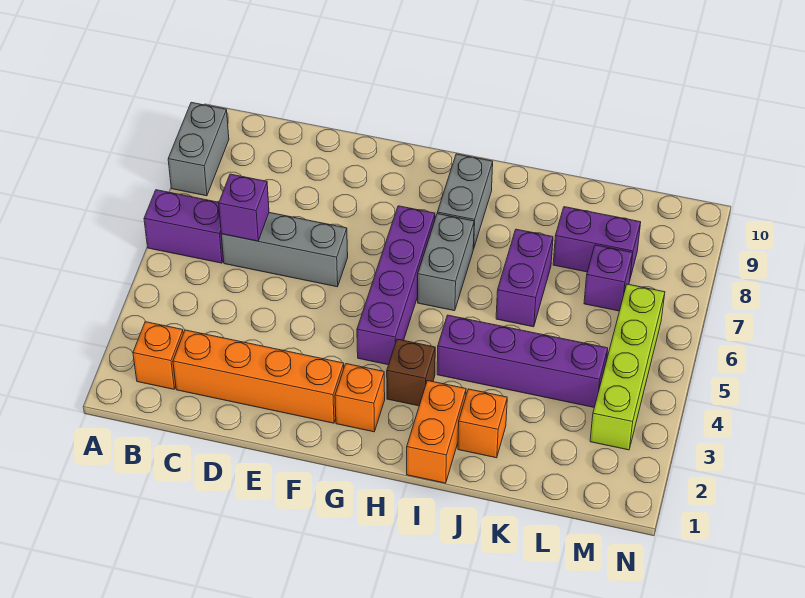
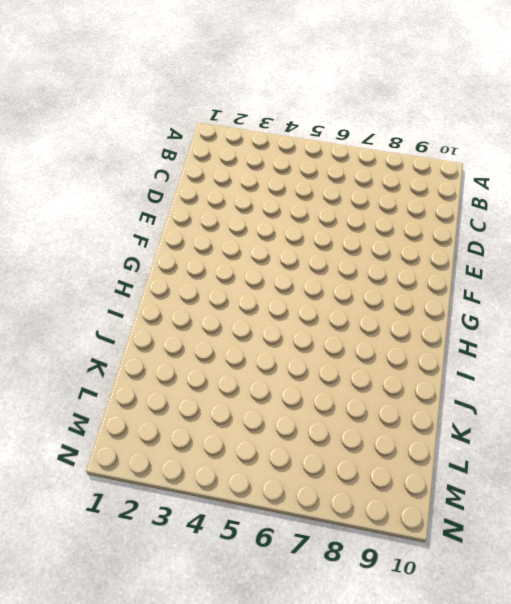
none -> purple 1x2 brick [144,190,224,263]
none -> grey 1x2 brick [168,102,229,196]
none -> orange 1x1 brick [133,322,183,389]

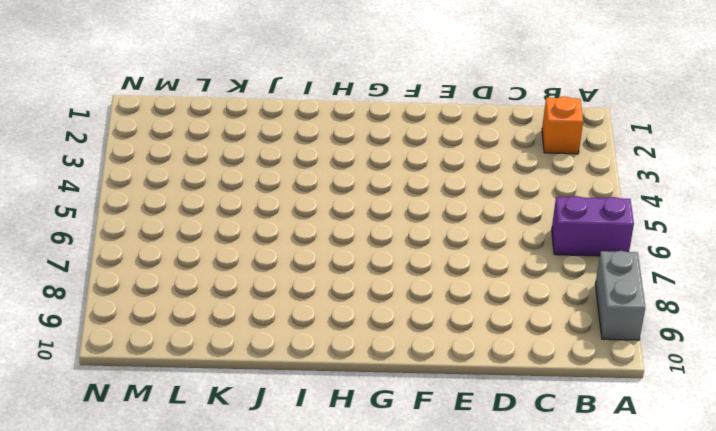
none -> orange 1x4 brick [173,330,344,423]
none -> grey 1x3 brick [221,213,348,287]
none -> orange 1x1 brick [335,364,385,432]

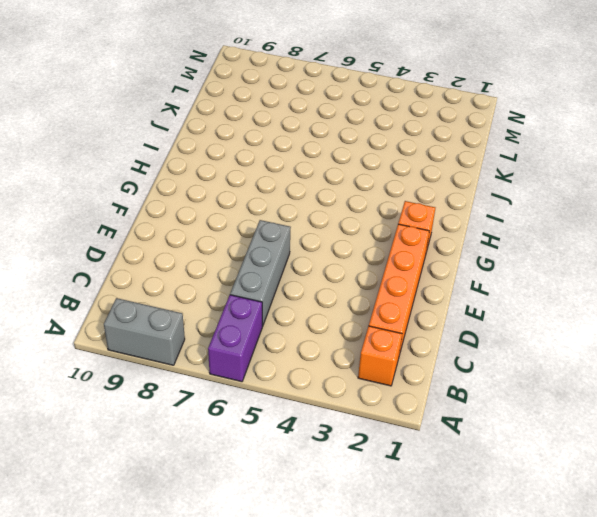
none -> purple 1x4 brick [357,206,435,365]
none -> brown 1x1 brick [387,339,435,406]
none -> grey 1x2 brick [418,214,474,311]

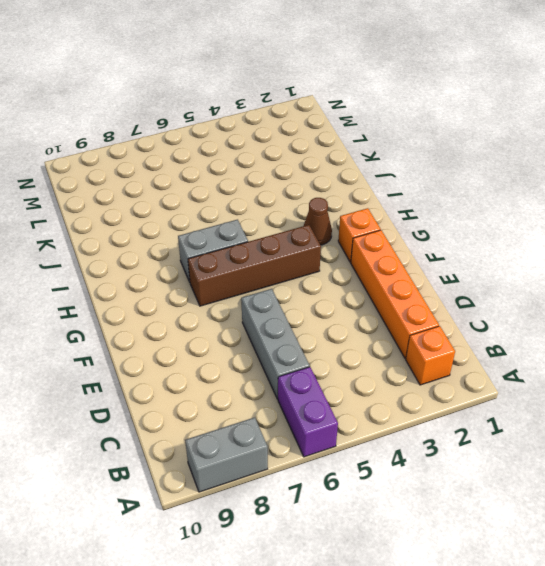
brown 1x4 brick [188,225,321,306] -> purple 1x4 brick [357,206,435,365]
brown 1x1 cone [304,198,332,245] -> brown 1x1 brick [387,339,435,406]
none -> grey 1x2 brick [437,154,493,249]
none -> orange 1x2 brick [407,381,466,483]
none -> purple 1x4 brick [437,315,608,407]

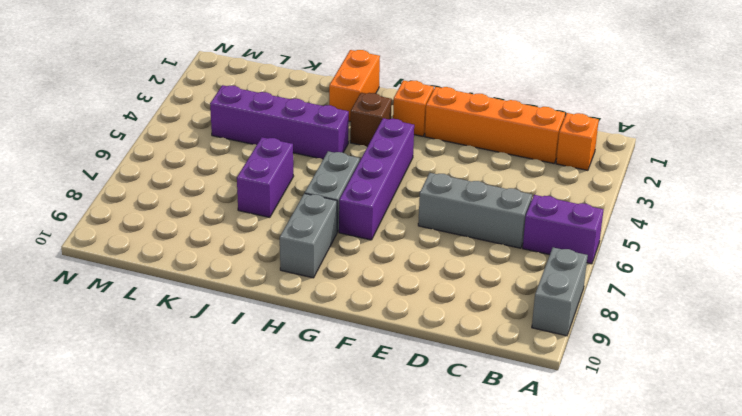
none -> orange 1x1 brick [458,389,507,458]
none -> purple 1x2 brick [553,207,641,278]
none -> purple 1x1 brick [584,245,633,311]

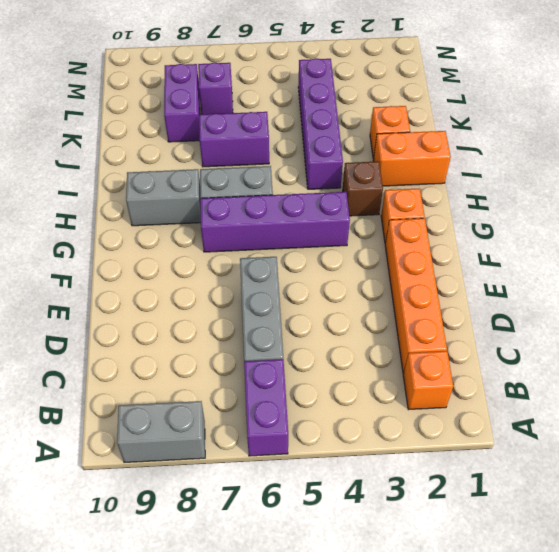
none -> lime 1x4 brick [590,284,665,450]
none -> purple 1x1 brick [219,174,269,241]

